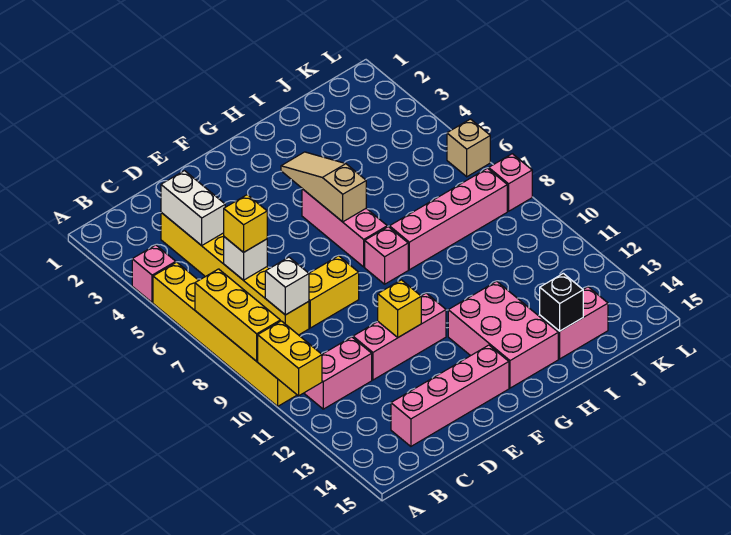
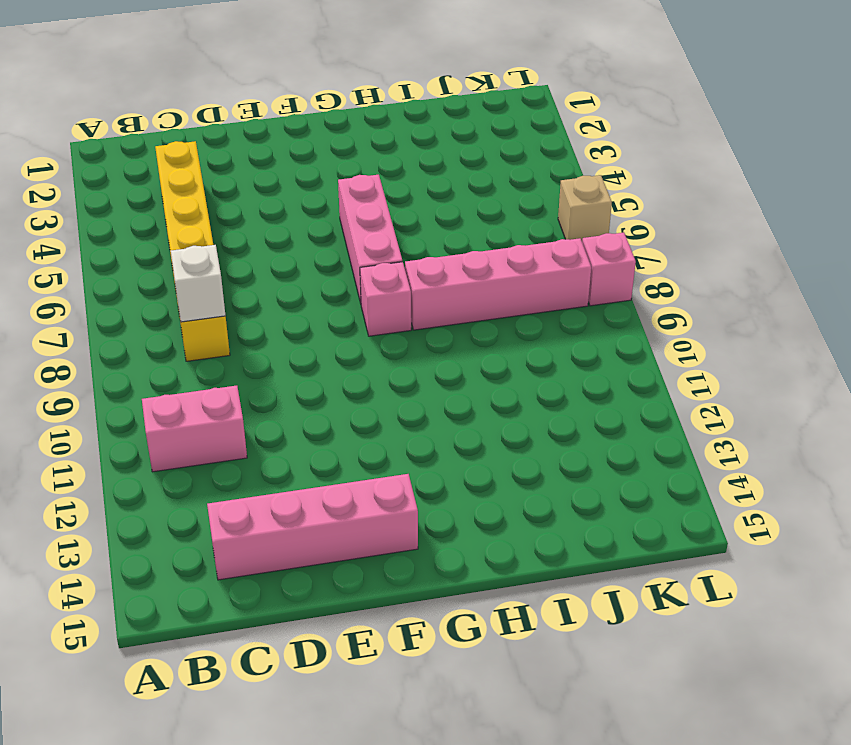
none -> pink 1x1 brick [132,245,176,303]
none -> yellow 1x6 brick [153,262,297,406]
none -> yellow 1x2 brick [309,256,359,328]

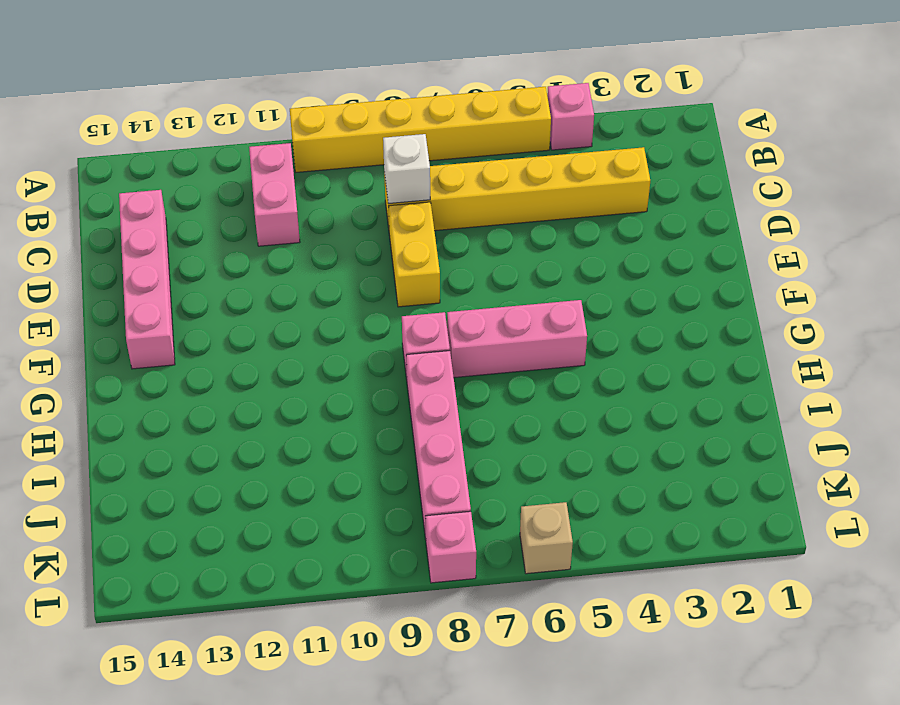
none -> pink 1x3 brick [353,293,446,380]
none -> pink 2x3 brick [448,281,558,388]
none -> pink 1x2 brick [540,287,608,359]

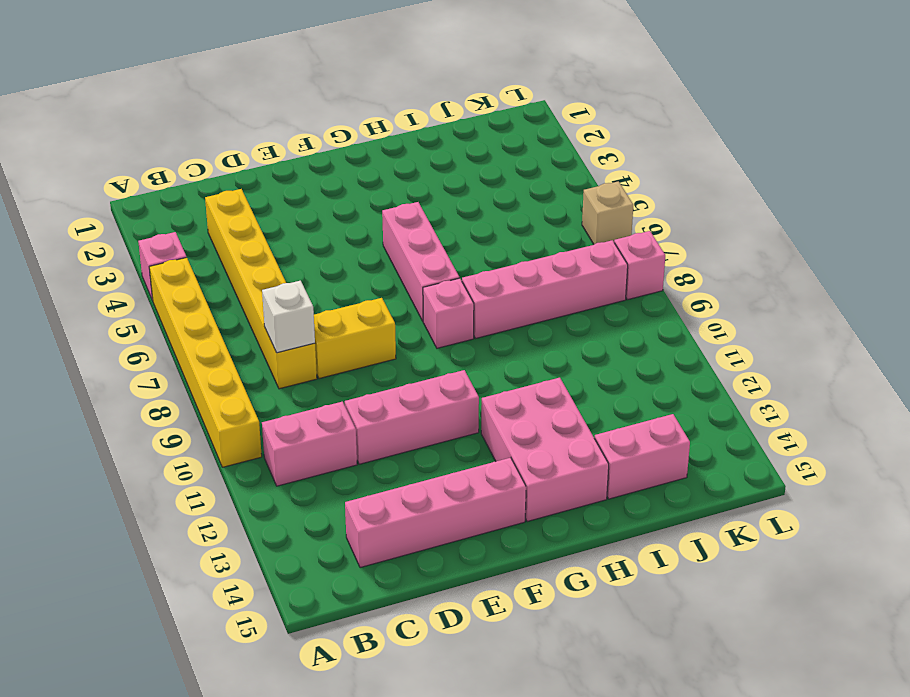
none -> yellow 1x3 brick [195,269,280,361]
none -> yellow 1x2 brick [258,321,322,396]
none -> white 1x2 brick [161,171,225,246]

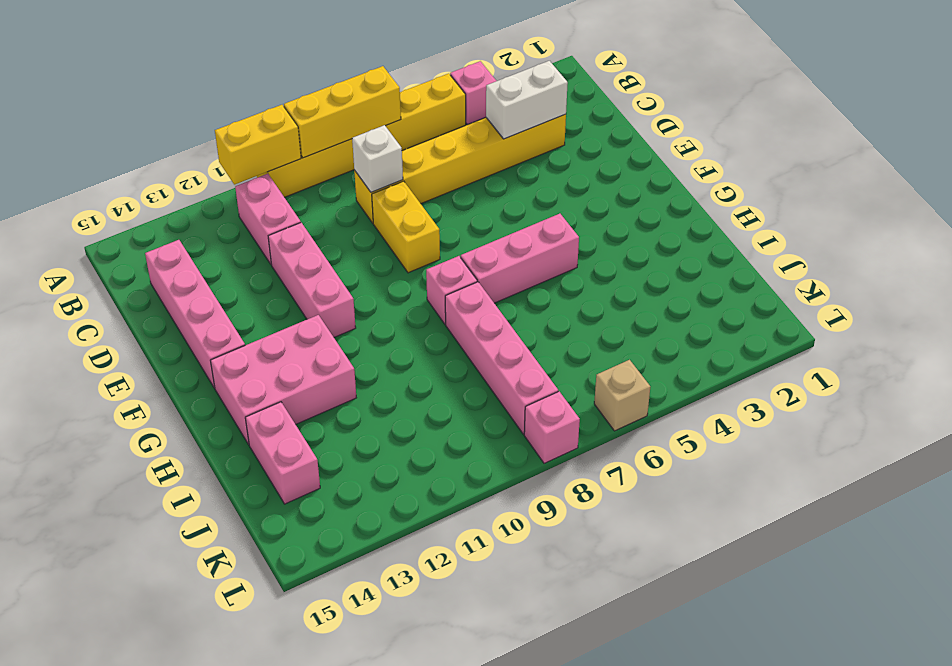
none -> white 1x1 brick [224,237,267,280]
none -> yellow 1x1 brick [378,280,421,337]
none -> tan 1x3 slope [281,152,366,222]

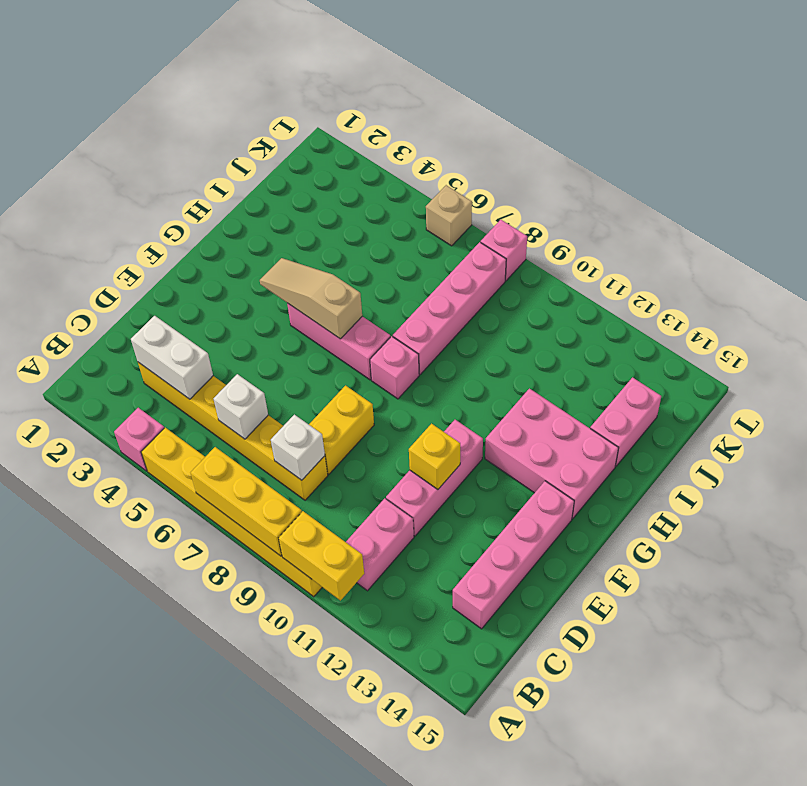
none -> black 1x1 brick [540,273,583,331]
none -> yellow 1x1 brick [224,195,267,252]

